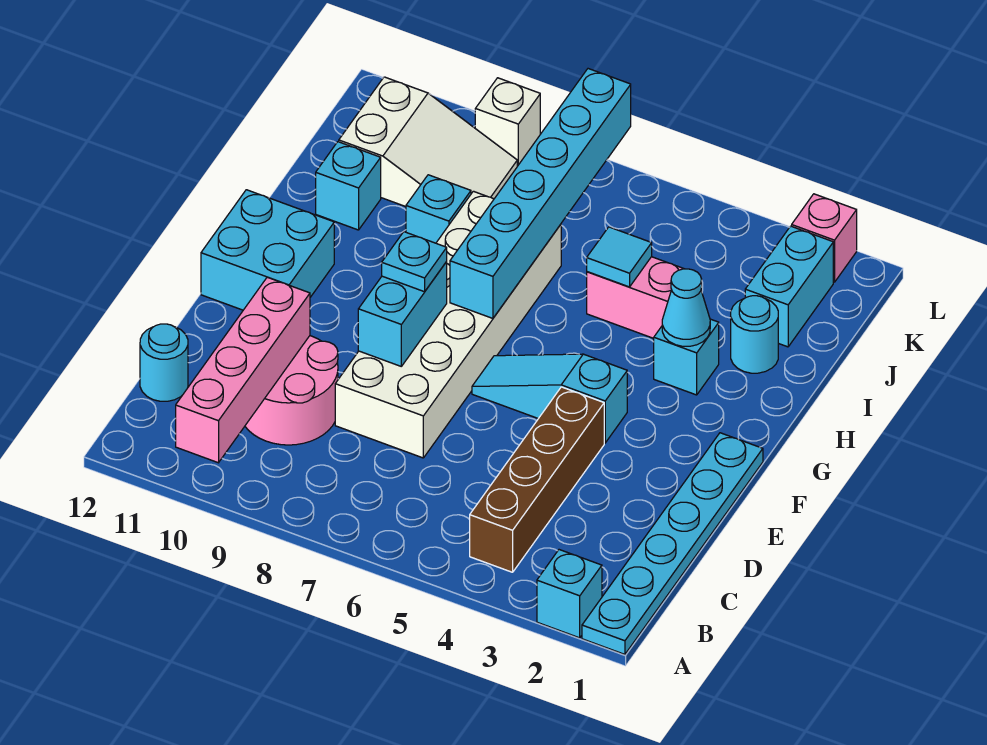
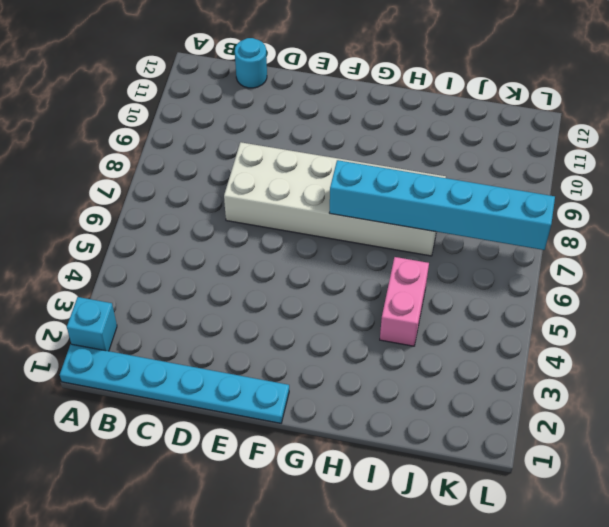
none -> brown 1x4 brick [470,387,604,572]
none -> pink 2x2 round brick [245,336,338,445]
none -> cyan 1x3 slope [472,354,627,443]

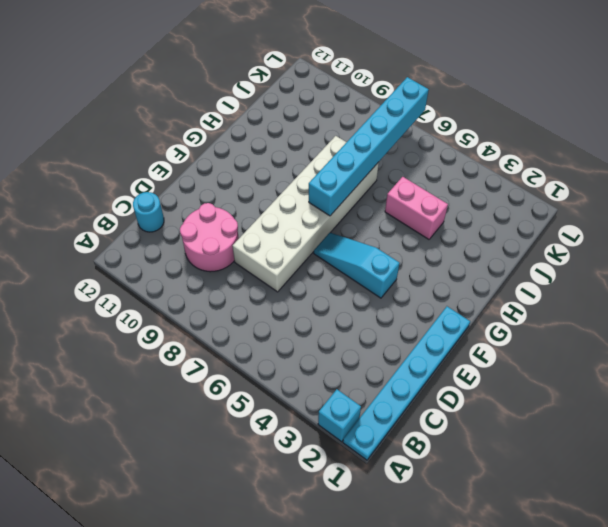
none -> brown 1x4 brick [470,387,604,572]
none -> cyan 2x2 brick [201,190,334,310]
none -> cyan 1x1 brick [654,319,719,395]

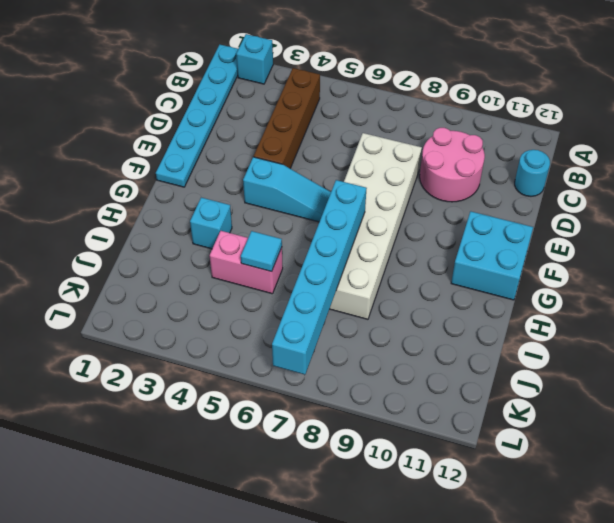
none -> cyan 1x1 round brick [731,296,778,373]
none -> cyan 1x1 brick [406,175,471,243]
none -> cyan 1x1 brick [316,142,381,230]

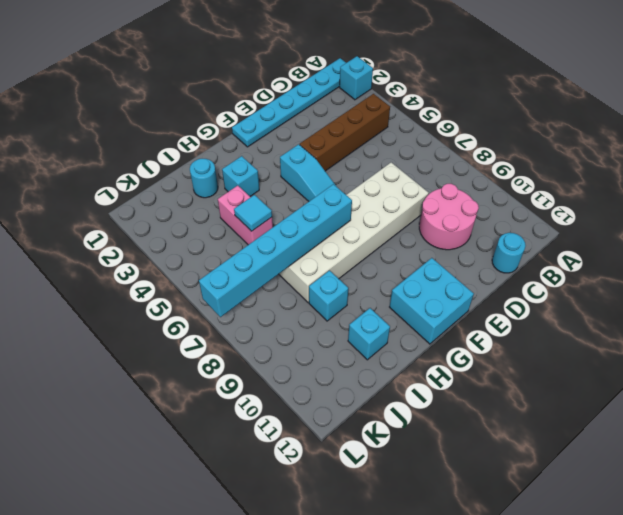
none -> cyan 1x2 brick [745,226,833,347]
none -> white 2x3 slope [339,77,517,207]
none -> pink 1x1 brick [792,194,857,282]

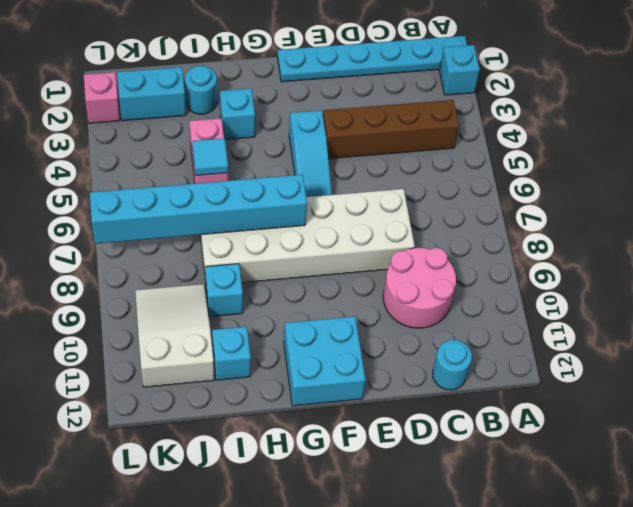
none -> white 1x1 brick [475,78,540,166]
none -> pink 1x4 brick [176,277,310,463]
none -> cyan 1x2 brick [358,262,447,366]

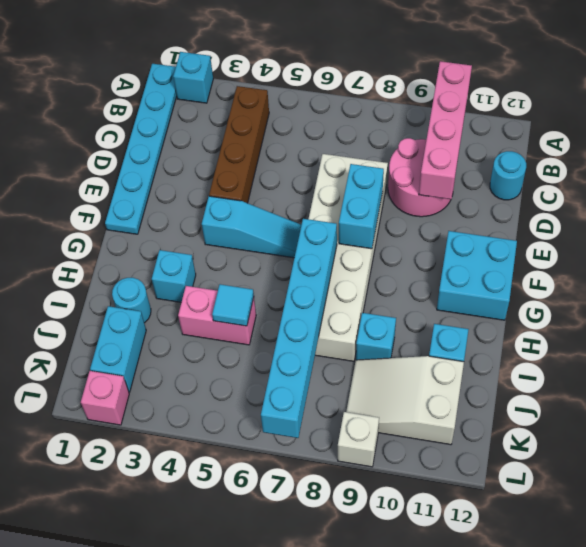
none -> cyan 1x1 cone [662,269,710,346]
none -> cyan 1x1 plate [382,232,447,292]

